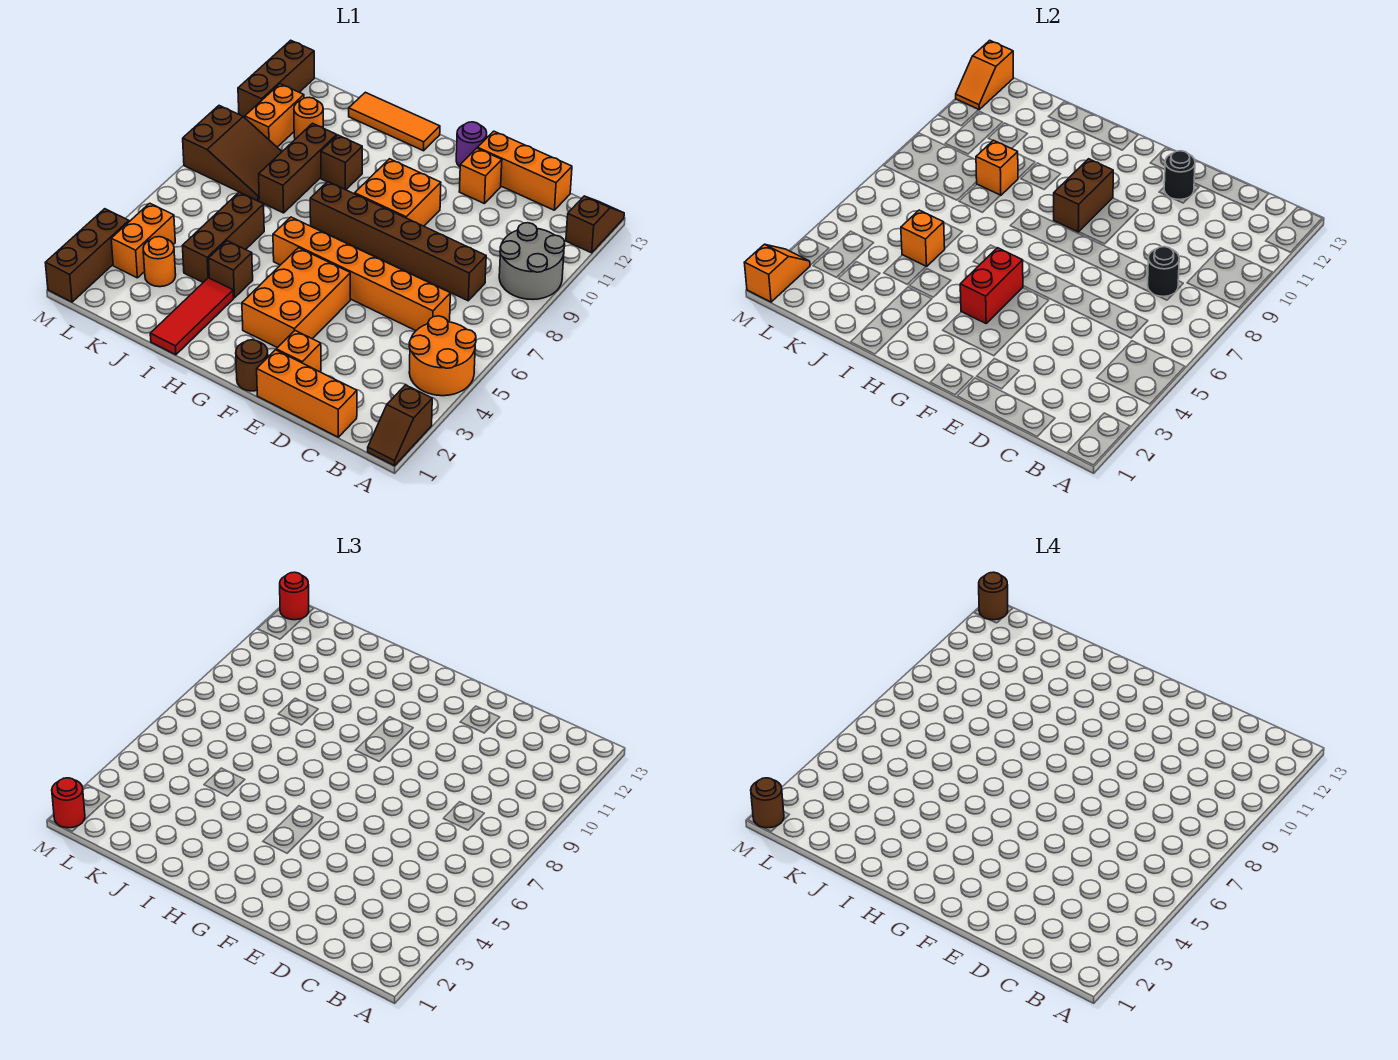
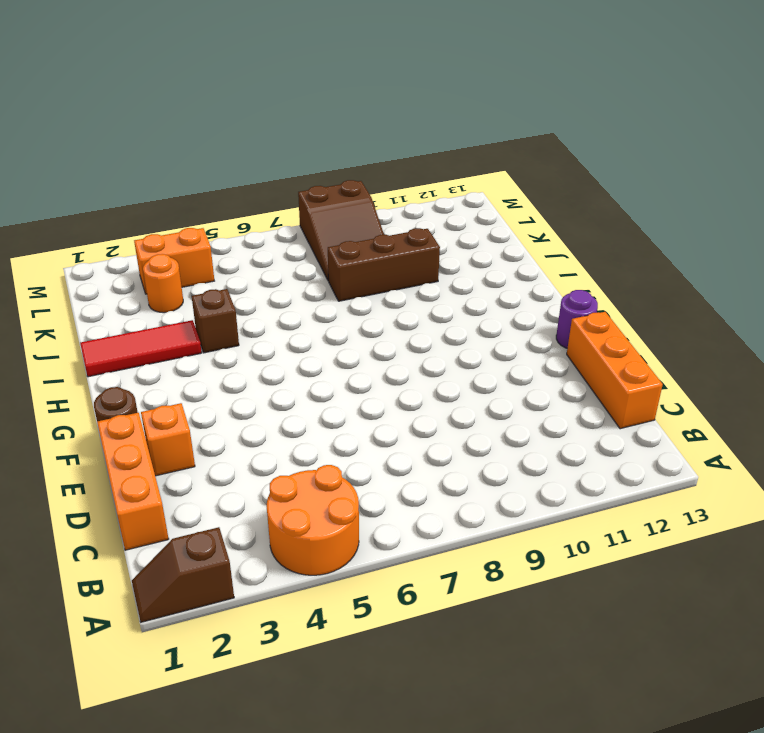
none -> grey 2x2 round brick [499,223,565,300]
none -> brown 1x2 slope [566,196,624,253]
none -> orange 1x6 brick [273,217,450,331]
none -> brown 1x6 brick [310,182,486,301]

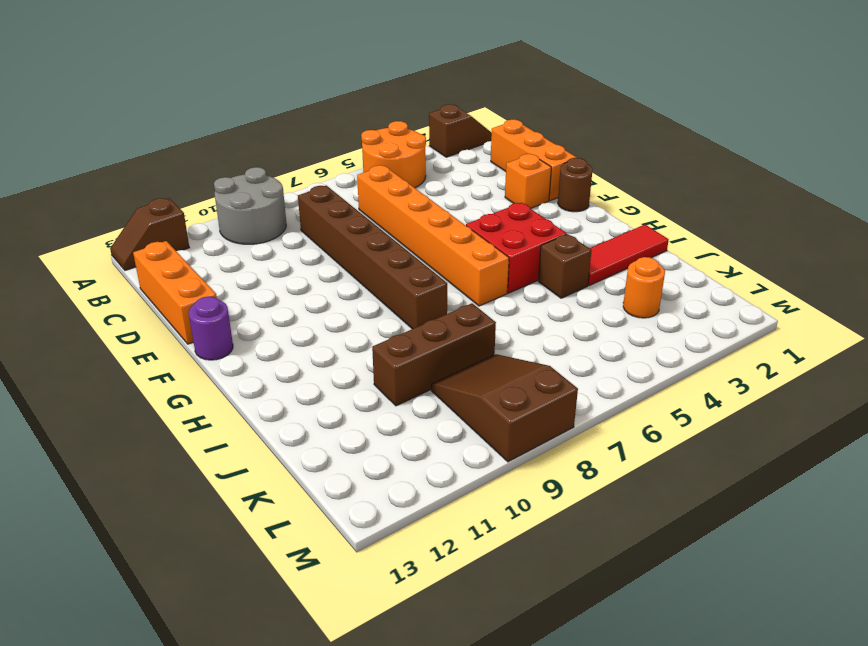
red 2x2 brick [466,203,567,293] -> orange 2x3 brick [242,248,350,348]
none -> orange 1x1 brick [459,148,502,203]
none -> orange 2x2 brick [355,159,441,226]
none -> orange 1x3 tile [349,92,440,151]
none -> brown 1x1 brick [321,135,362,190]

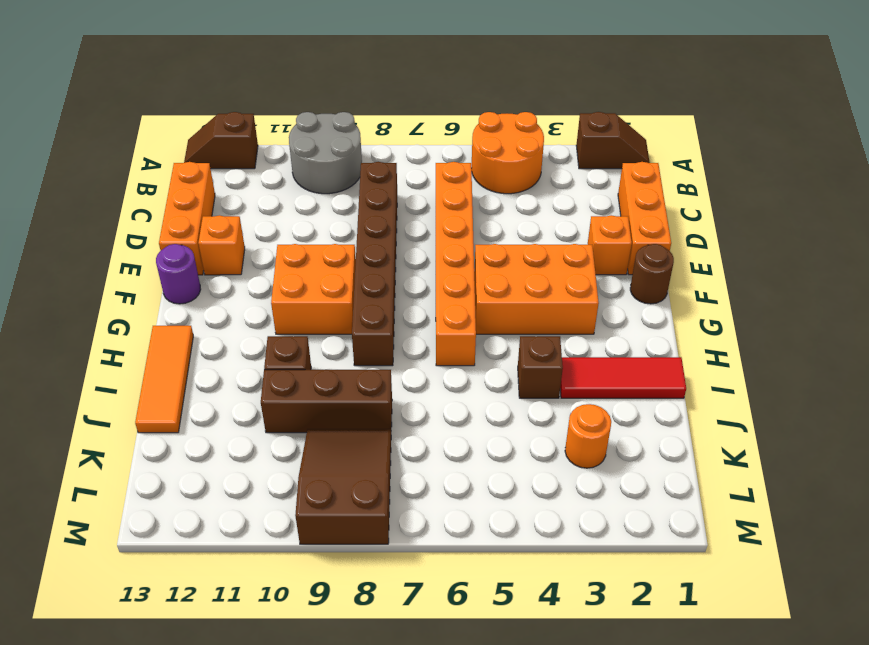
none -> brown 1x3 brick [182,192,264,282]
none -> orange 1x1 round brick [294,97,323,139]
none -> orange 1x2 brick [111,203,175,278]
none -> orange 1x2 brick [245,84,304,147]

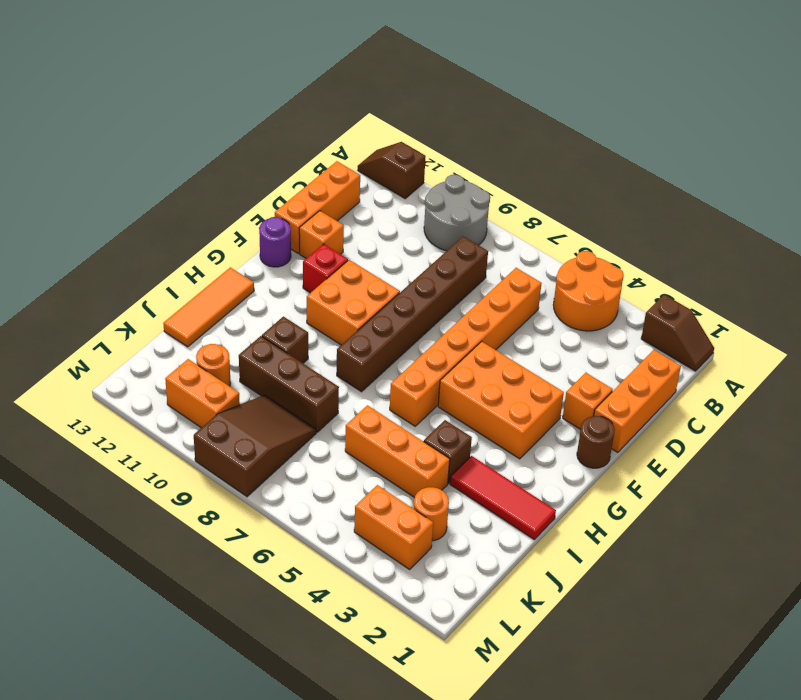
red 1x1 brick [303,244,348,293] -> none
orange 1x3 brick [345,405,450,498] -> brown 1x3 brick [182,192,264,282]
none -> brown 1x3 brick [45,209,129,302]
none -> brown 1x3 brick [238,40,314,118]
none -> black 1x1 round brick [1148,247,1179,297]
none -> black 1x1 round brick [1164,151,1195,200]

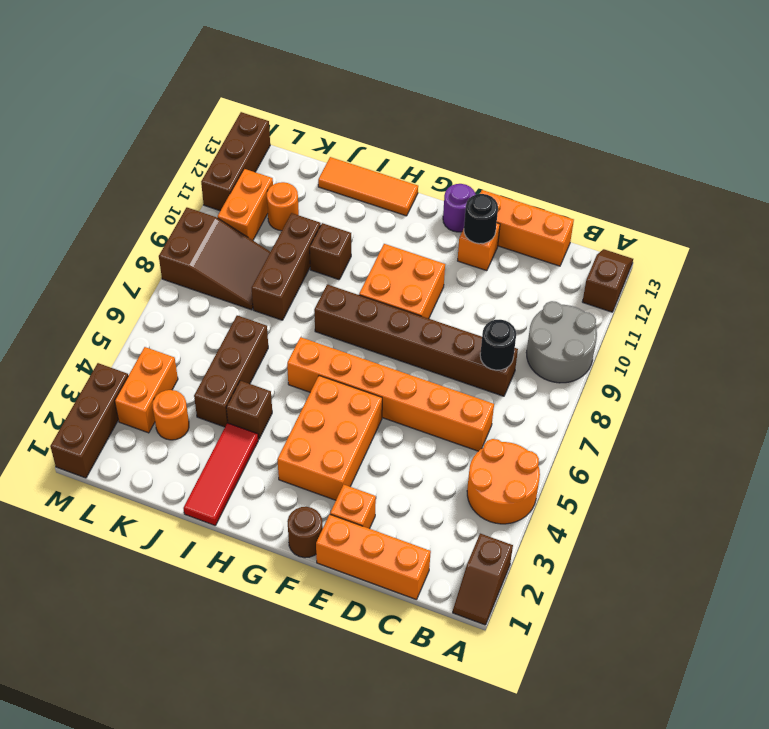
none -> red 1x2 brick [960,248,1023,323]
none -> brown 1x2 brick [1054,159,1113,232]
none -> orange 1x1 brick [901,210,945,267]
none -> orange 1x1 brick [976,140,1018,195]

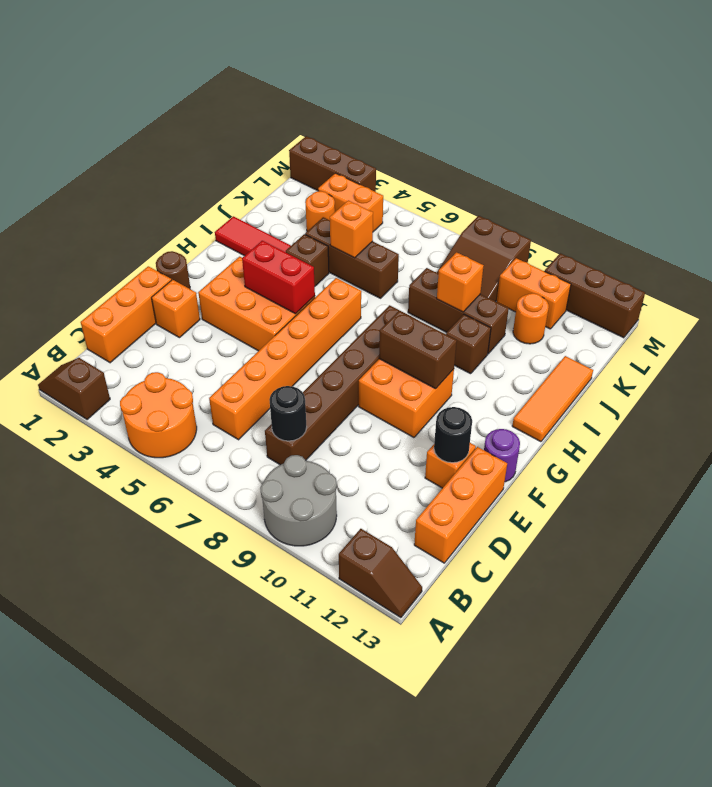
none -> orange 1x2 slope [744,244,810,302]
none -> orange 1x2 slope [956,40,1013,110]
none -> red 1x1 round brick [52,778,85,828]
none -> red 1x1 round brick [280,572,309,620]

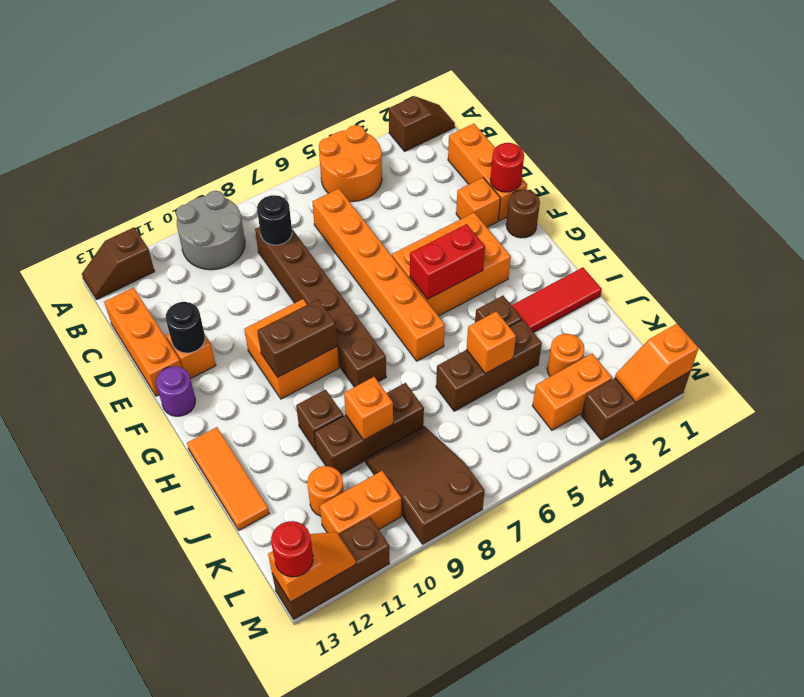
red 1x1 round brick [490,143,524,192] -> red 1x1 round brick moved to [52,778,85,828]
none -> brown 1x1 round brick [751,778,784,828]
none -> brown 1x1 round brick [979,572,1008,620]

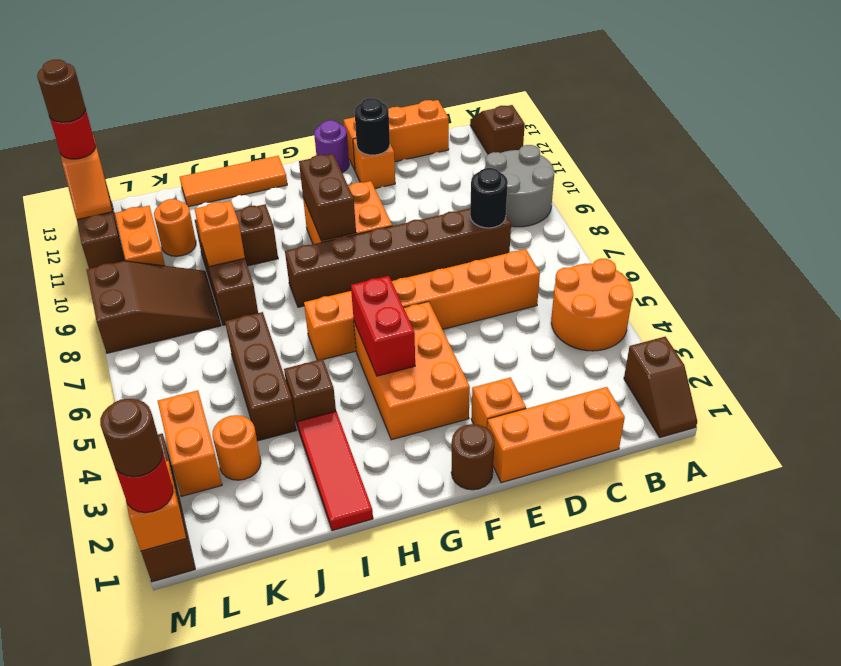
none -> orange 1x1 brick [901,210,945,267]

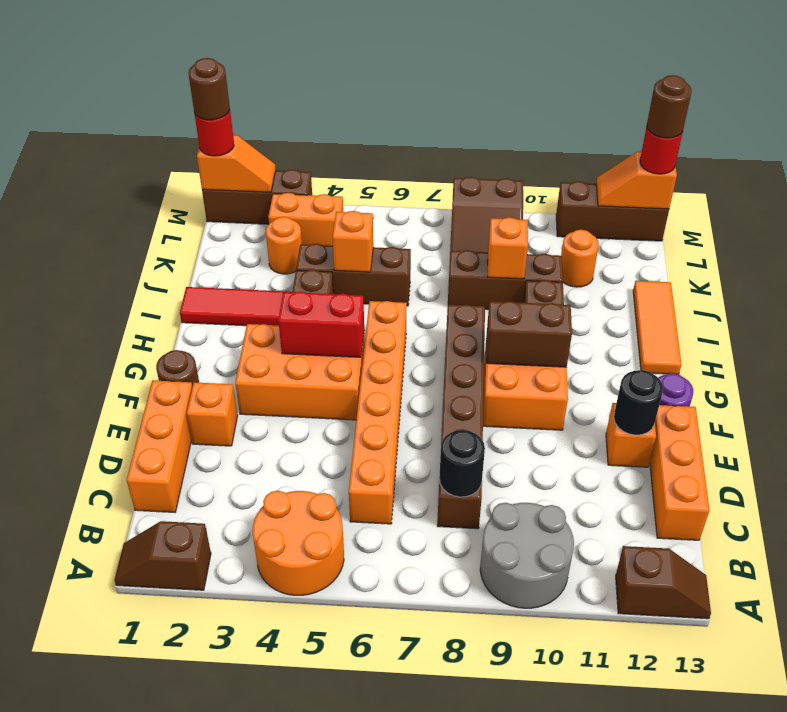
none -> orange 1x2 brick [245,84,304,147]

